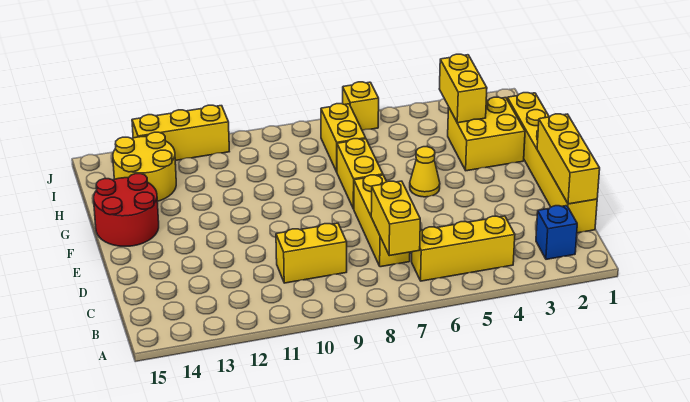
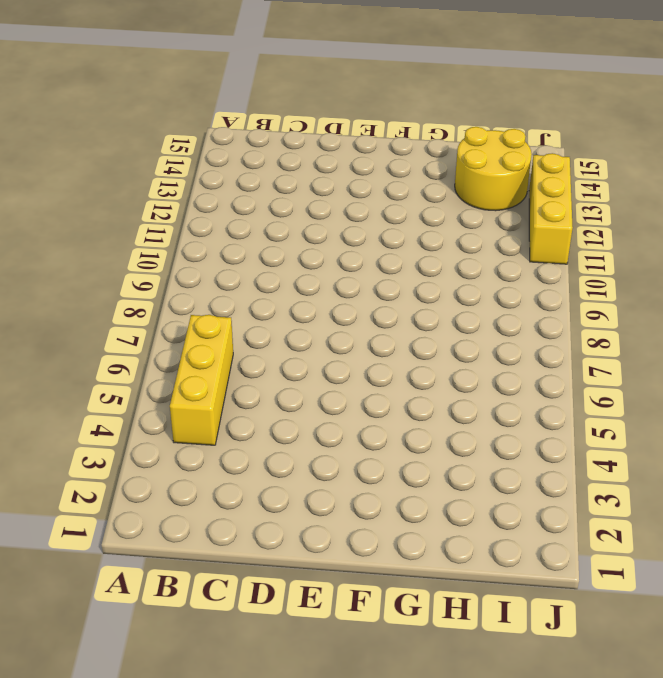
none -> blue 1x1 brick [536,206,577,259]
none -> yellow 1x6 brick [507,93,597,233]
none -> yellow 1x3 brick [354,175,410,267]

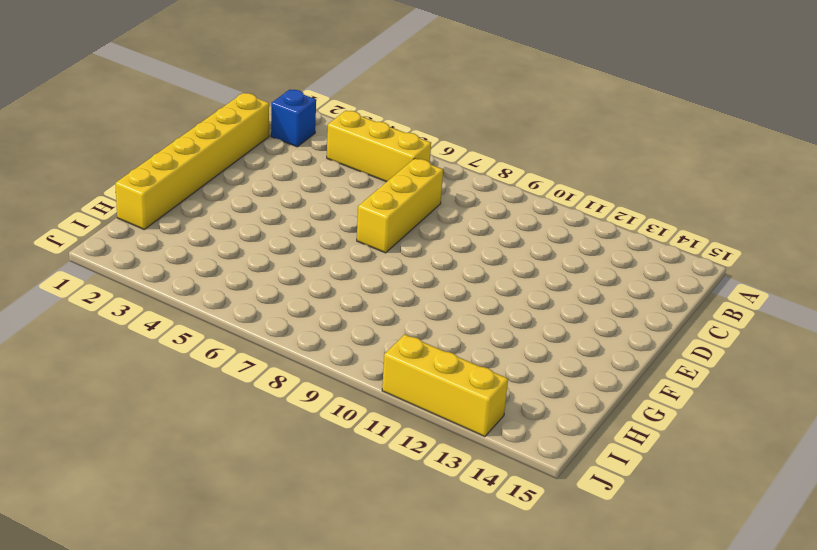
none -> yellow 1x2 brick [276,223,347,283]
none -> yellow 1x1 cone [410,147,440,197]
none -> yellow 1x2 brick [337,139,383,209]

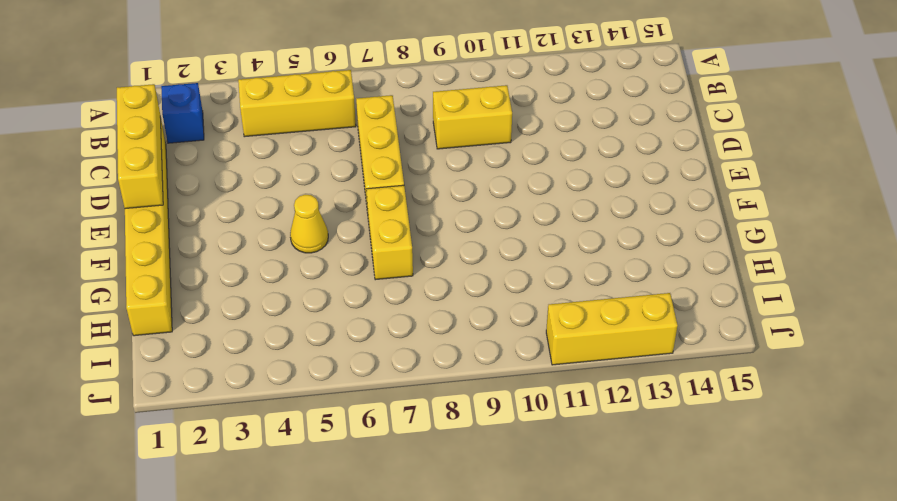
none -> red 2x2 round brick [94,174,159,246]
none -> yellow 2x2 brick [448,97,525,171]
none -> yellow 1x2 brick [321,104,366,172]

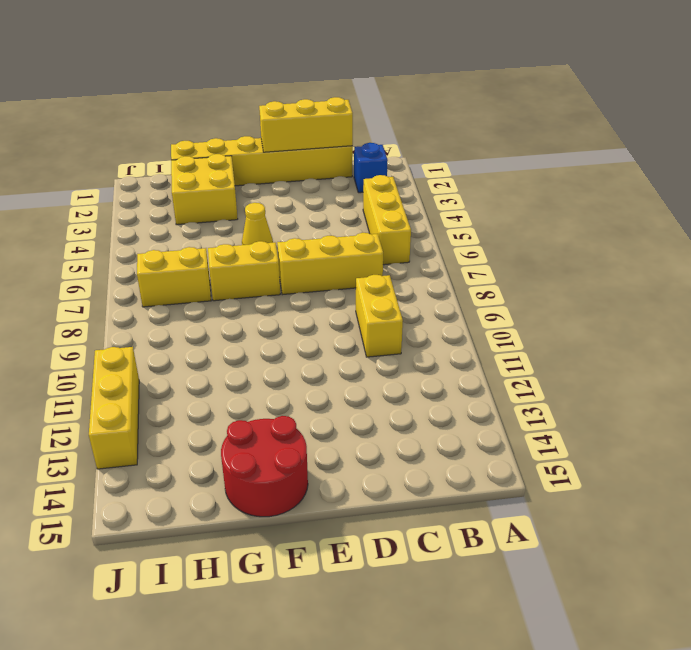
none -> yellow 2x2 round brick [113,132,176,201]
none -> yellow 1x1 brick [343,82,379,130]
none -> yellow 1x2 brick [371,181,420,256]

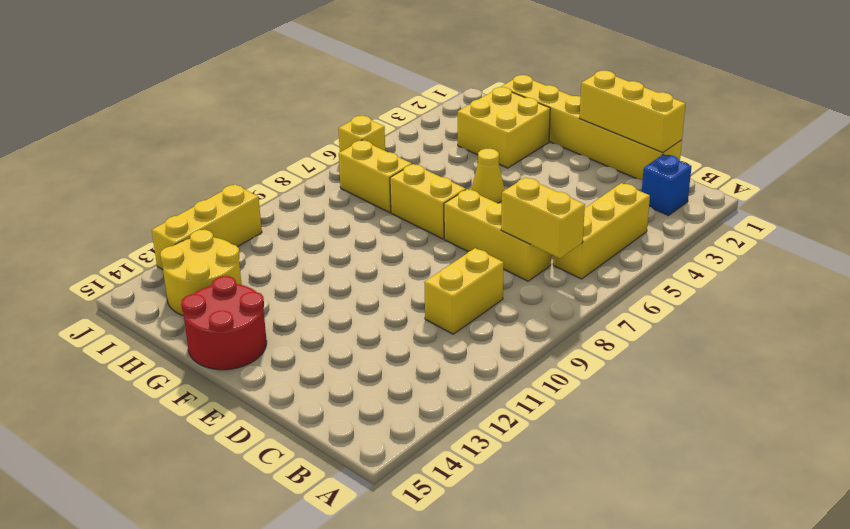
none -> yellow 1x2 brick [439,54,487,123]

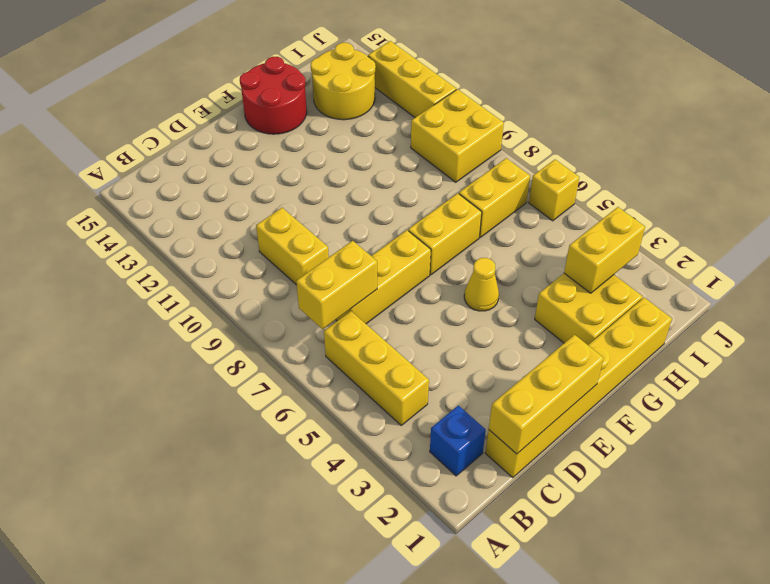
yellow 2x2 brick [411,89,504,182] -> none

